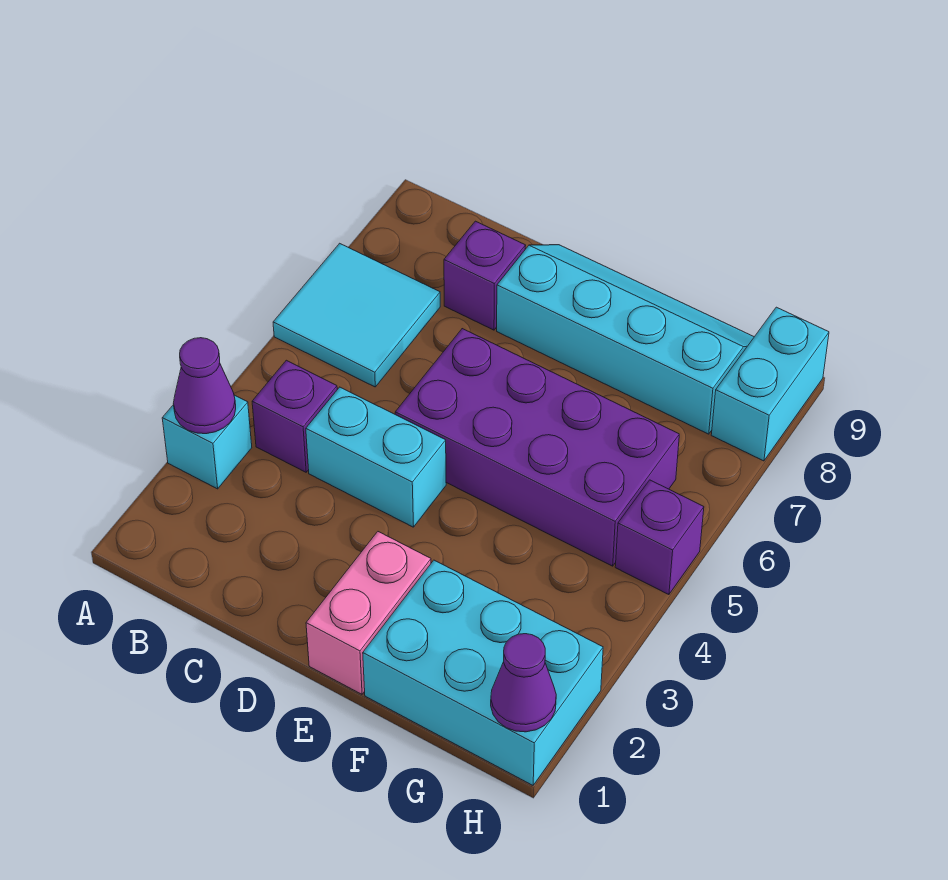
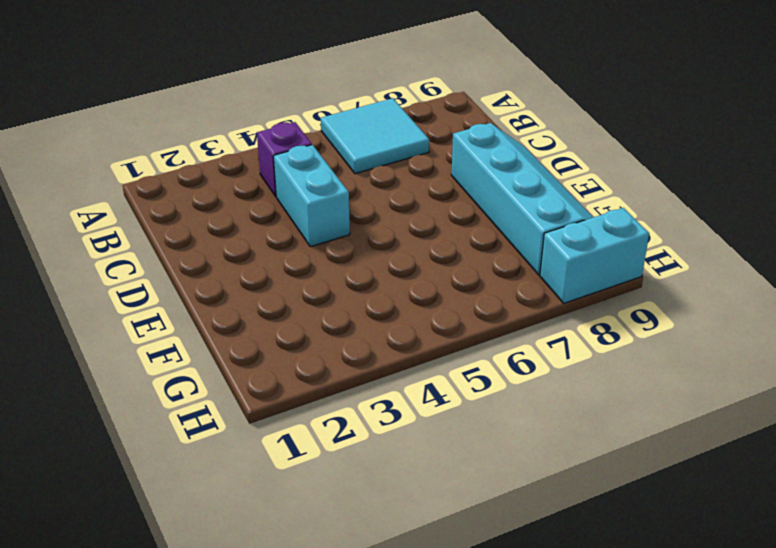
none -> cyan 1x1 brick [162,395,252,489]
none -> purple 1x1 brick [444,221,526,330]
none -> purple 2x4 brick [395,329,679,566]

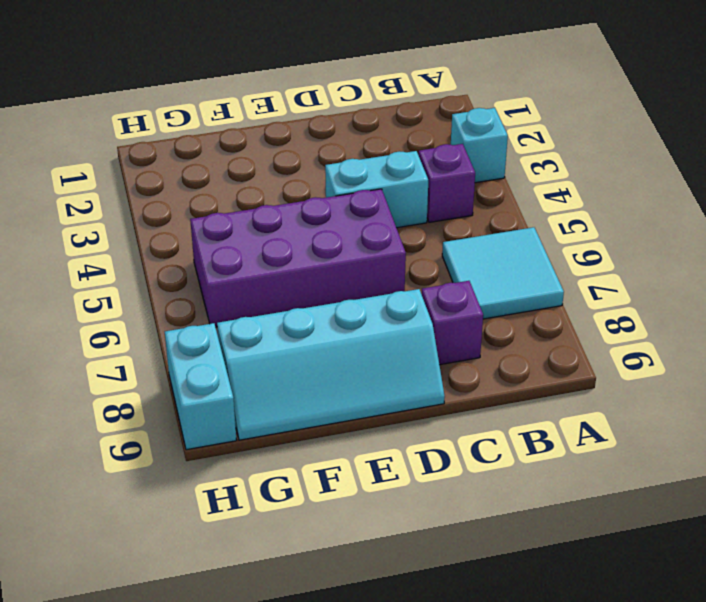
none -> pink 1x2 brick [306,532,431,694]
none -> cyan 2x3 brick [363,560,603,785]
none -> purple 1x1 brick [615,480,704,595]

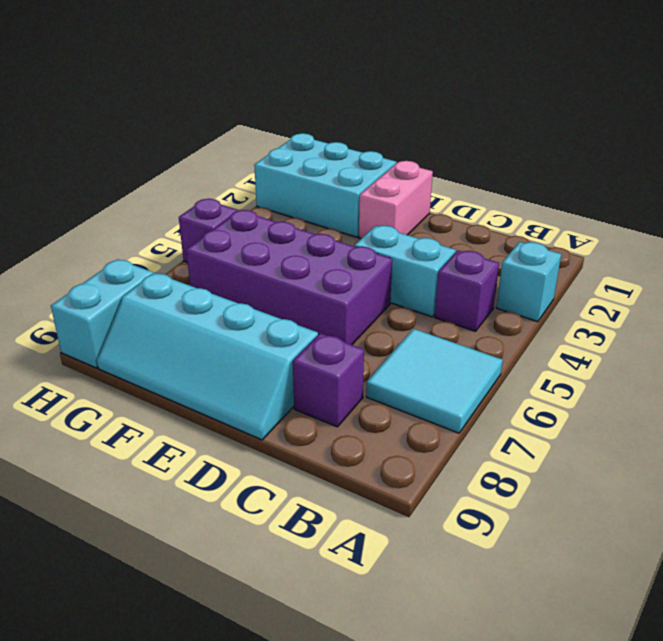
none -> purple 1x1 cone [173,338,236,434]
none -> purple 1x1 cone [491,634,556,732]

